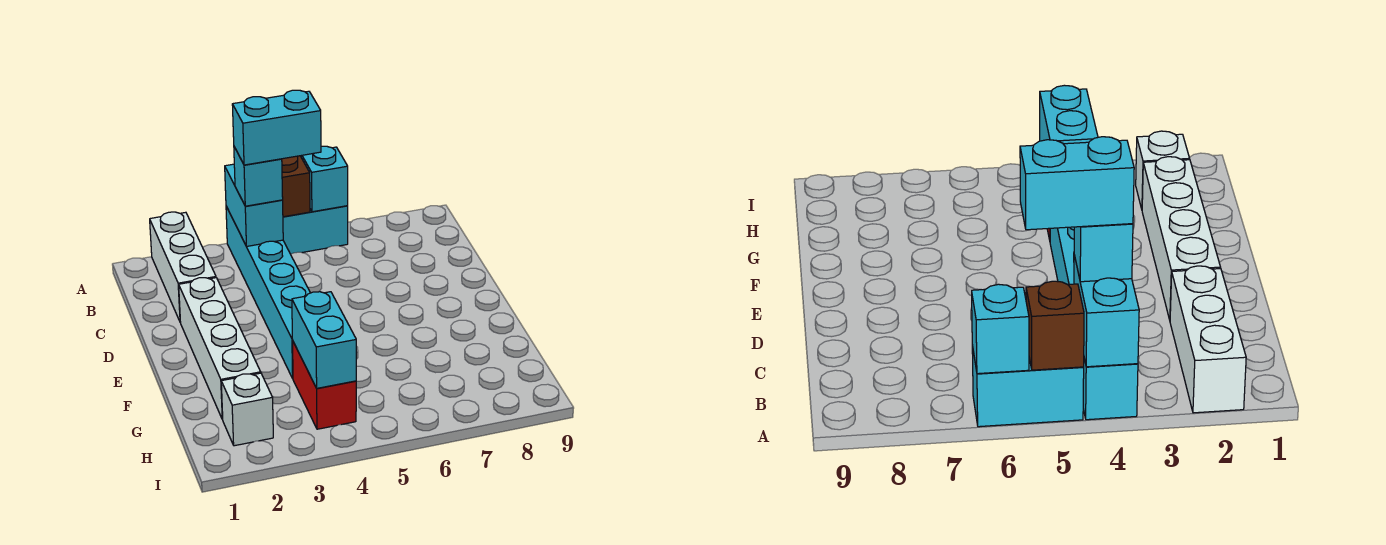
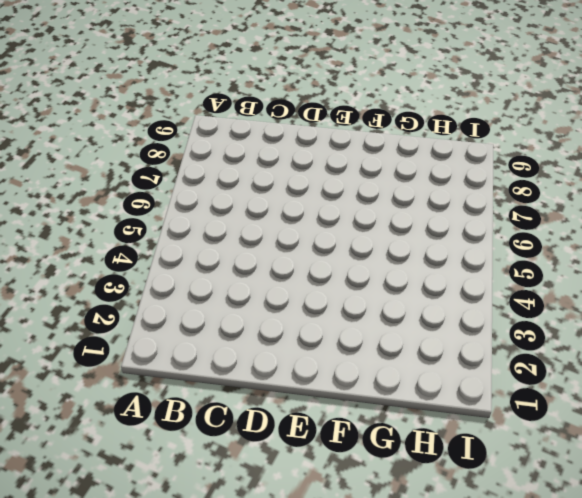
none -> white 1x3 brick [150,212,216,323]
none -> cyan 1x6 brick [226,206,310,378]
none -> cyan 1x2 brick [283,206,348,254]

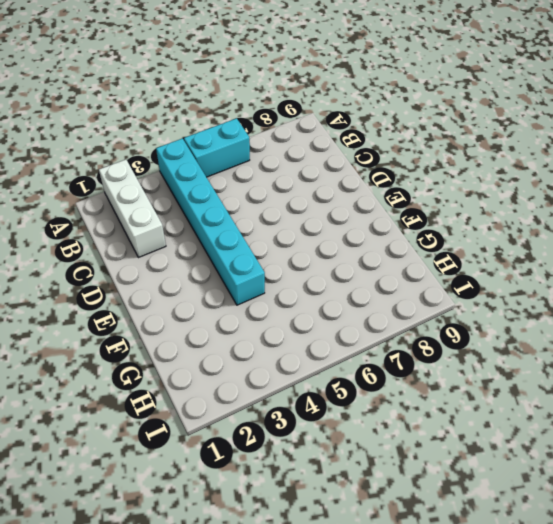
none -> white 1x4 brick [179,278,261,419]
none -> red 1x2 brick [293,342,356,429]
none -> white 1x1 brick [221,373,273,446]

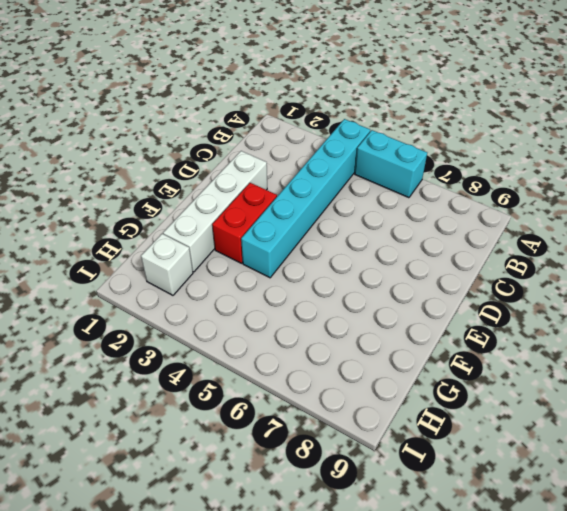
red 1x2 brick [212,183,277,263] -> red 1x2 brick moved to [293,342,356,429]
none -> white 1x3 brick [150,212,216,323]
none -> cyan 1x2 brick [225,164,283,247]
none -> brown 1x1 brick [282,156,310,217]

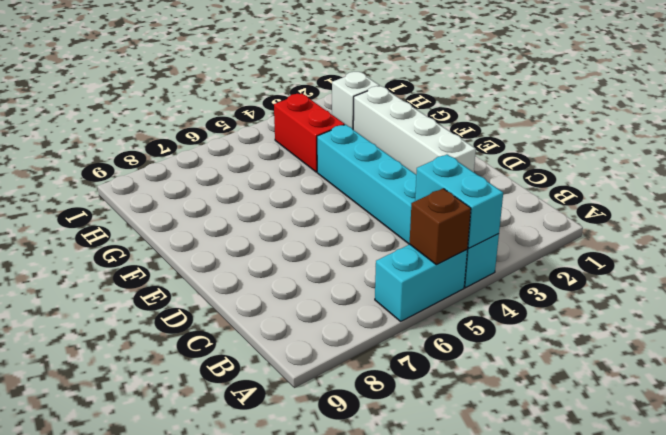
none -> white 1x3 brick [150,212,216,323]
none -> cyan 1x1 brick [301,146,348,212]
none -> cyan 1x2 brick [292,292,356,388]

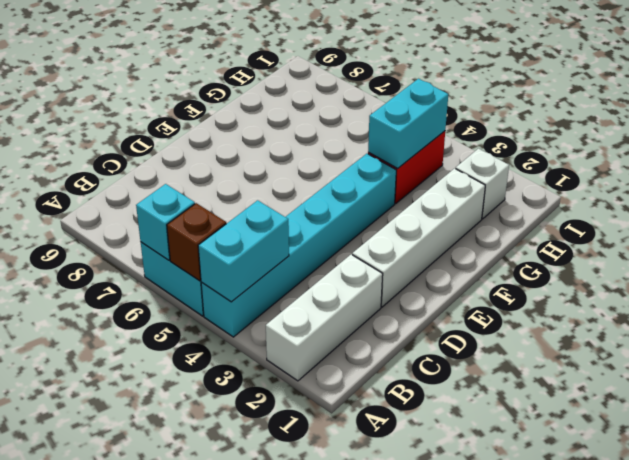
none -> cyan 1x1 brick [234,147,283,206]
none -> cyan 1x2 brick [232,90,321,165]

